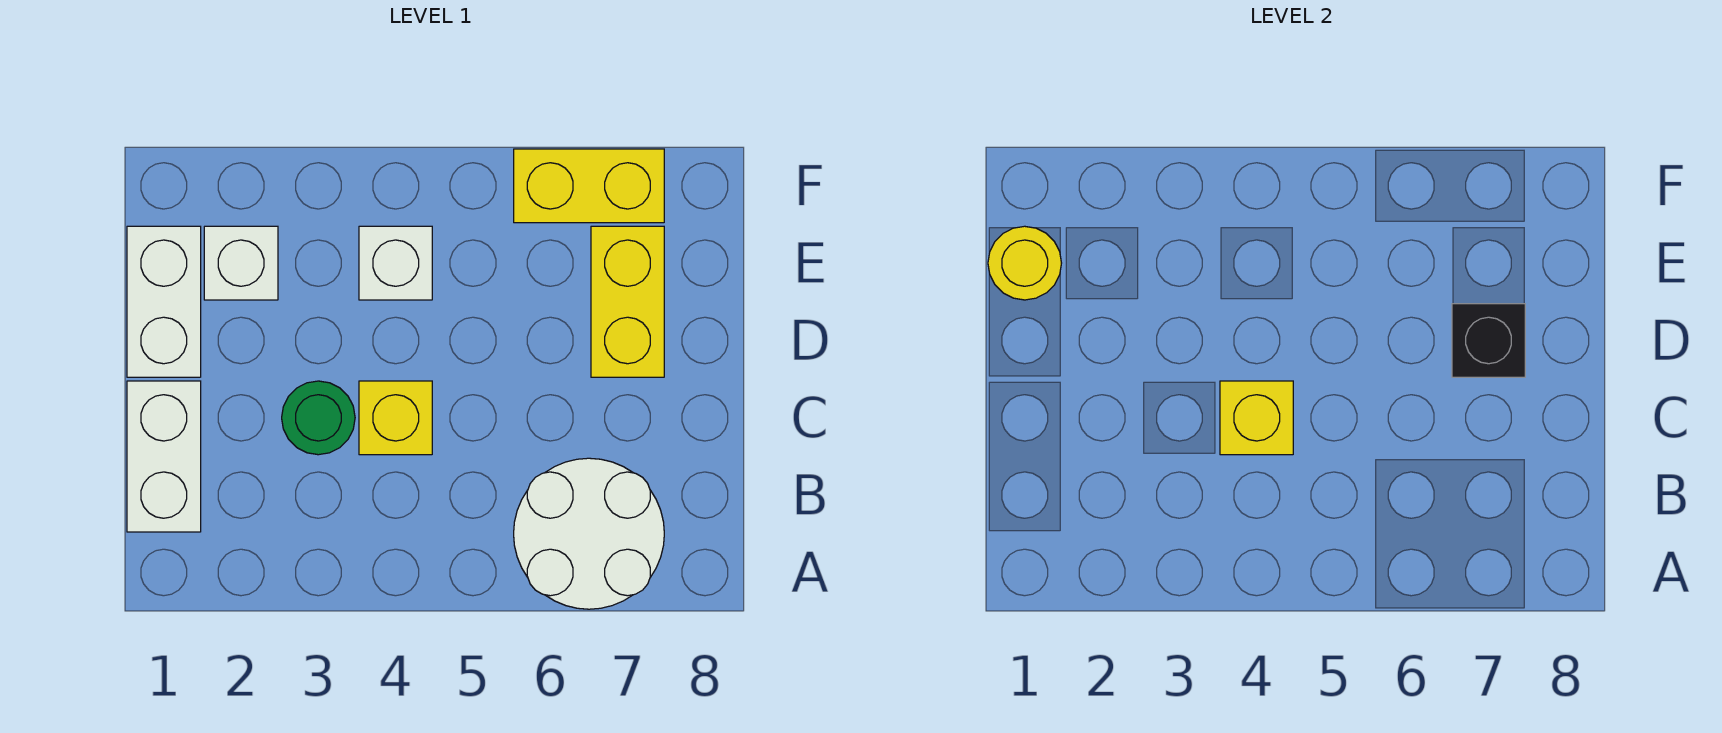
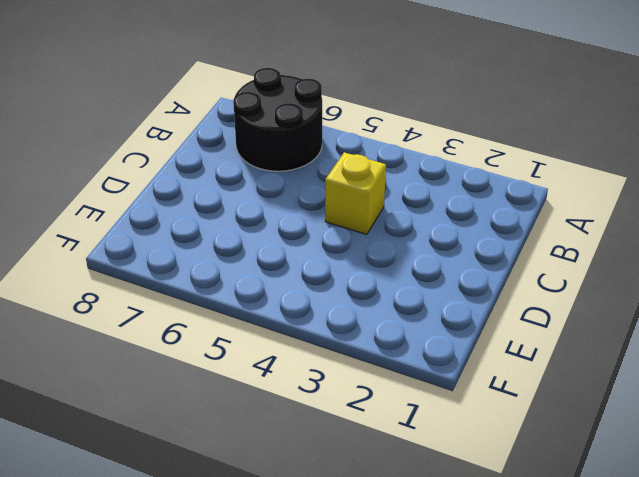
black 2x2 round brick [233,68,322,171] -> white 2x2 round brick [514,458,664,609]
none -> white 1x2 brick [127,381,201,532]
none -> green 1x1 round brick [282,381,355,455]
none -> white 1x2 brick [127,226,201,377]

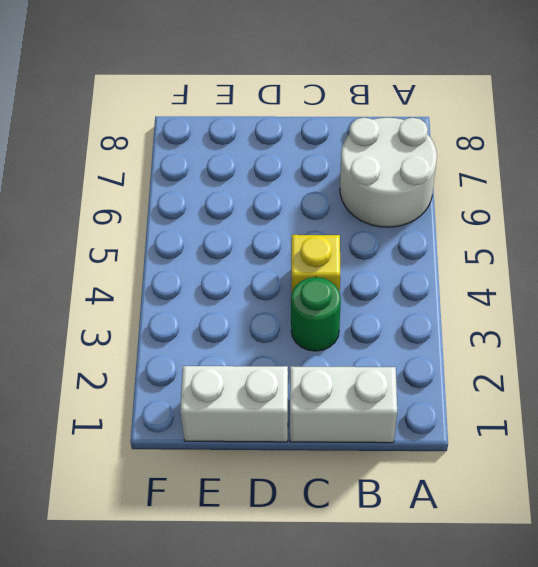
none -> yellow 1x2 brick [591,226,664,377]
none -> white 1x1 brick [204,226,278,300]
none -> white 1x1 brick [359,226,432,300]

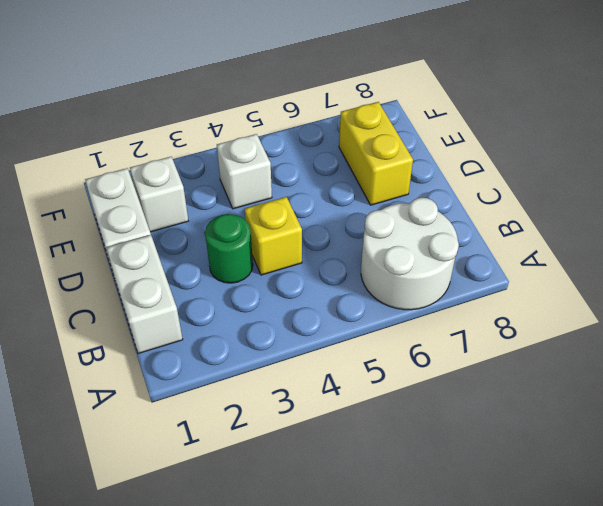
none -> yellow 1x2 brick [514,149,664,223]
none -> yellow 1x1 brick [1220,381,1293,455]
none -> black 1x1 brick [1452,304,1525,377]

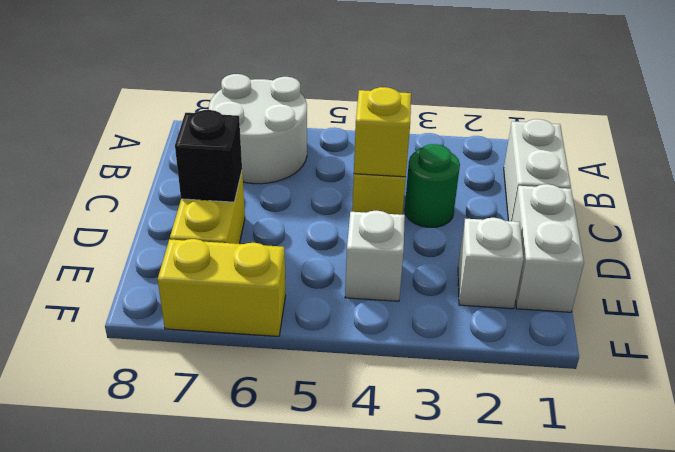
none -> yellow 1x1 round brick [988,226,1061,300]

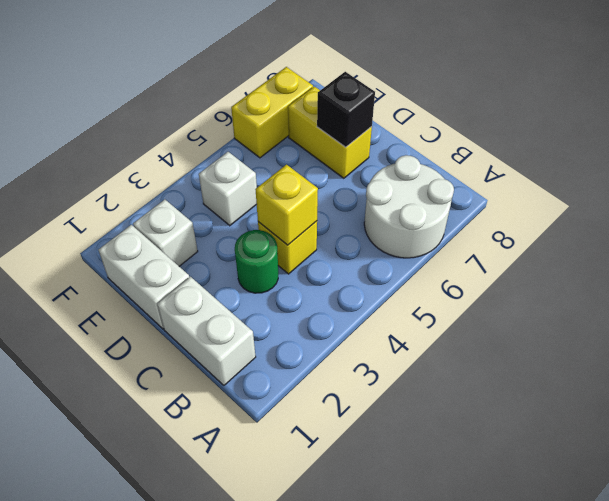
none -> yellow 1x1 round brick [988,226,1061,300]

